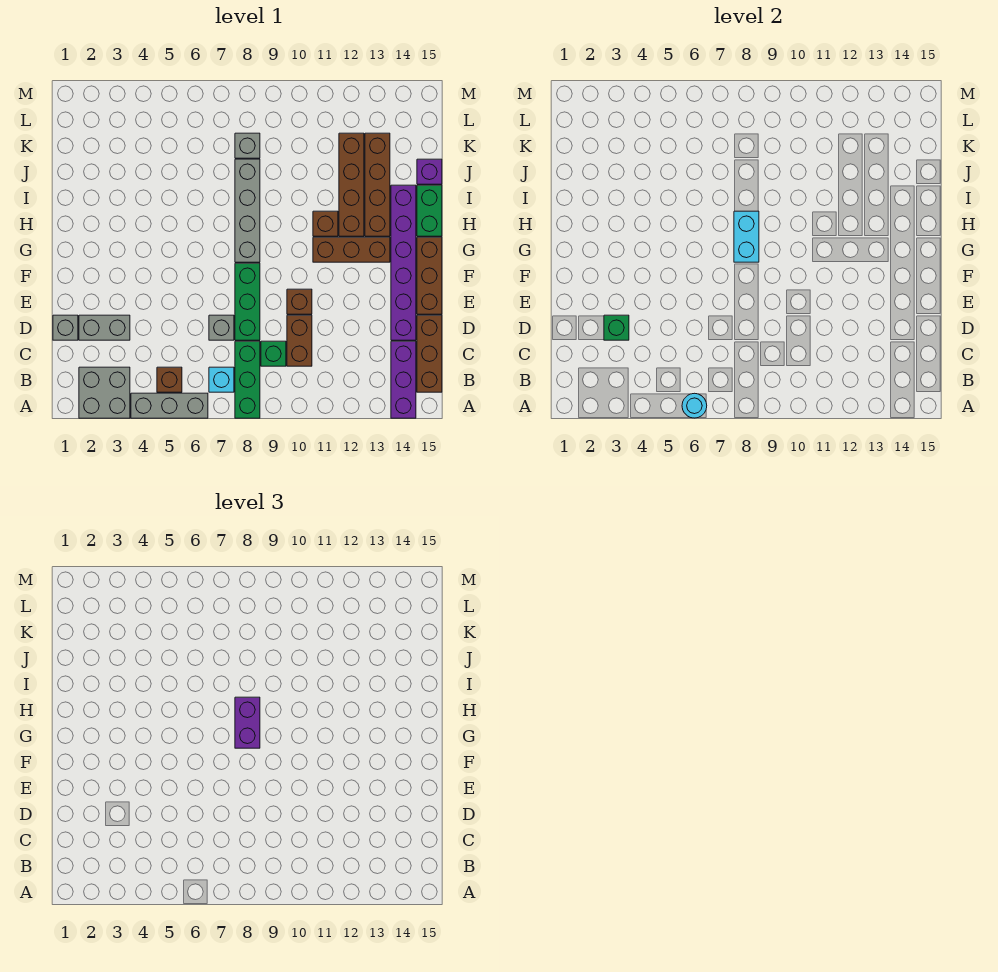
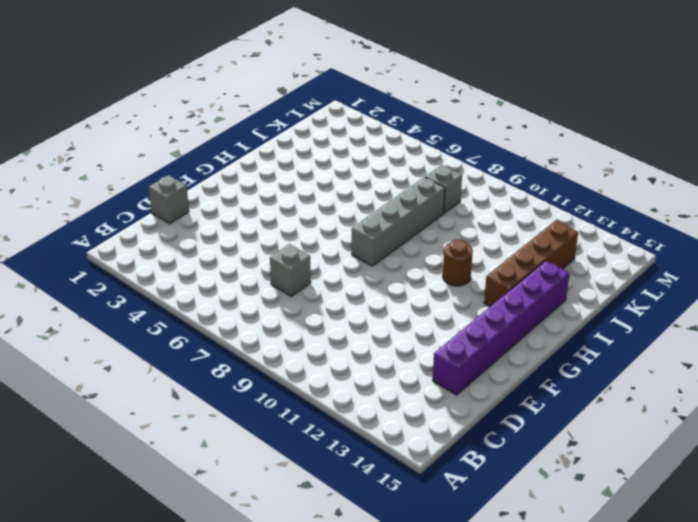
brown 1x1 round brick [443,240,473,286] -> brown 1x1 brick [313,211,338,236]
none -> grey 2x2 brick [79,367,130,418]
none -> grey 1x3 brick [131,393,208,418]
none -> green 1x3 brick [235,341,260,418]

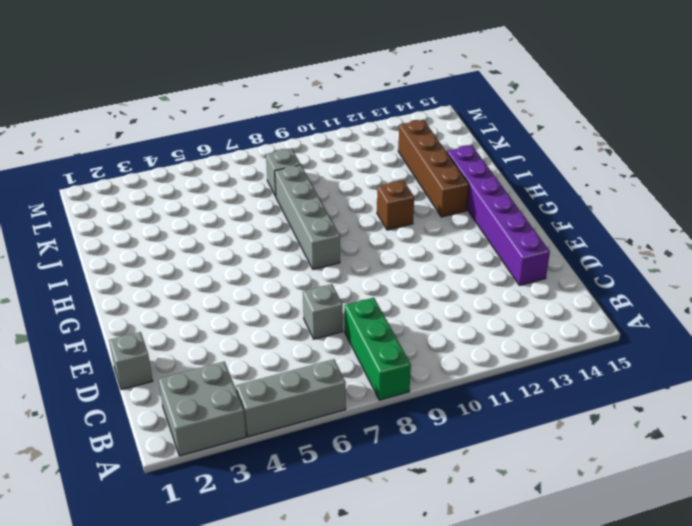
none -> purple 1x3 brick [391,341,416,418]
none -> brown 1x1 brick [157,367,182,392]
none -> cyan 1x1 brick [209,367,234,392]

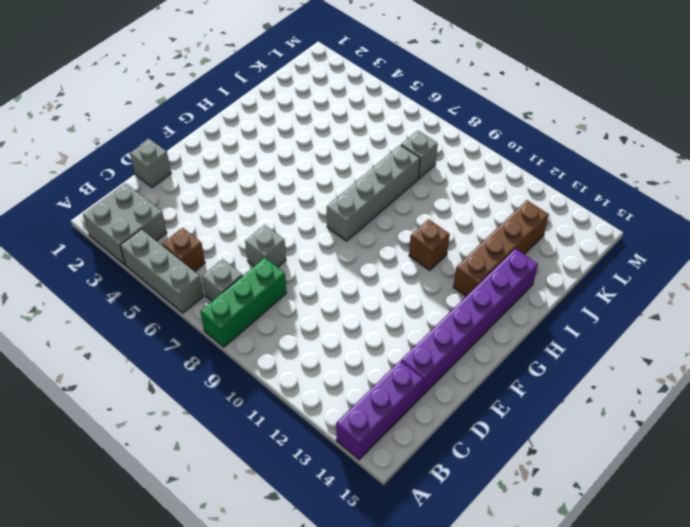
grey 1x1 brick [202,259,243,301] -> cyan 1x1 brick [209,367,234,392]
none -> brown 1x3 brick [417,315,442,392]
none -> green 1x1 brick [261,341,286,366]
none -> brown 1x2 brick [287,315,312,366]

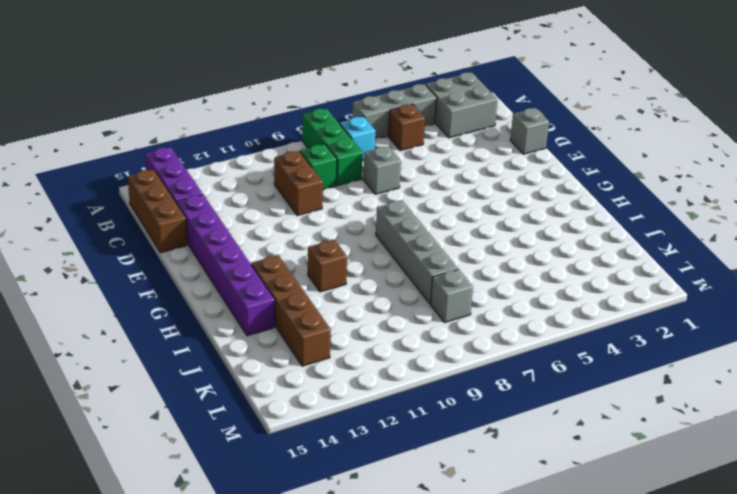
none -> grey 1x2 brick [79,315,130,340]
none -> green 1x3 brick [235,263,260,340]
none -> brown 1x1 brick [287,289,312,314]

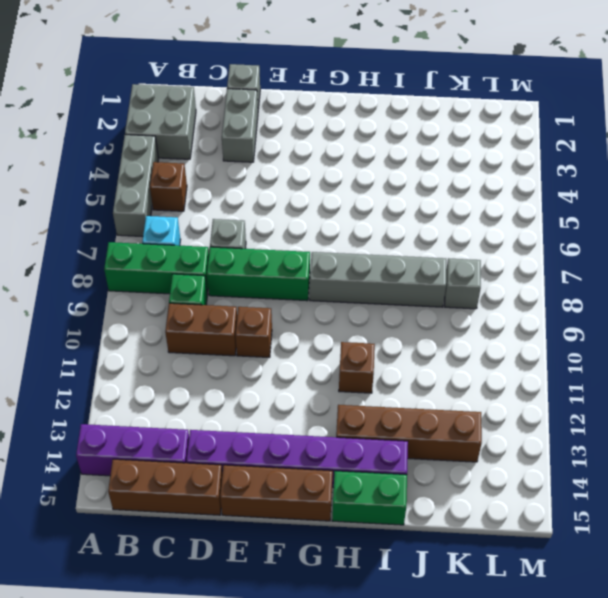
none -> brown 1x3 brick [313,237,390,262]
none -> brown 1x4 brick [339,133,364,236]
none -> purple 1x1 brick [417,159,442,184]

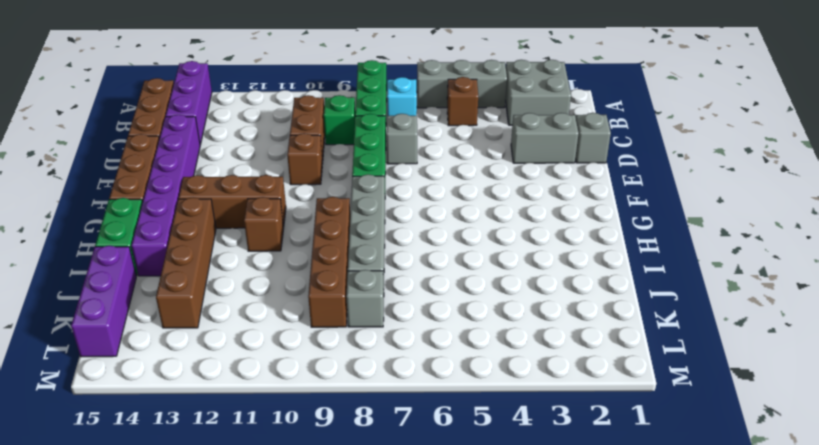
brown 1x4 brick [308,197,350,327] -> brown 1x4 brick moved to [339,133,364,236]
purple 1x3 brick [71,246,136,357] -> purple 1x1 brick [417,159,442,184]
none -> cyan 1x1 round brick [682,393,707,418]
none -> green 1x1 brick [604,315,629,340]
none -> cyan 1x2 brick [734,211,759,262]

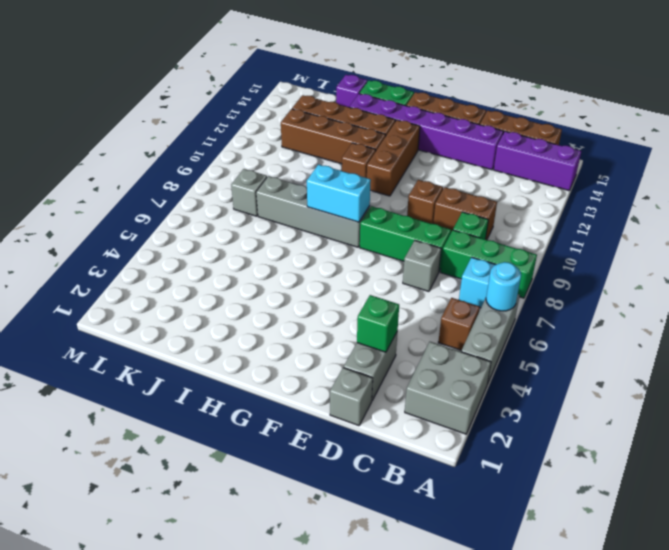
none -> purple 1x2 brick [235,697,260,748]

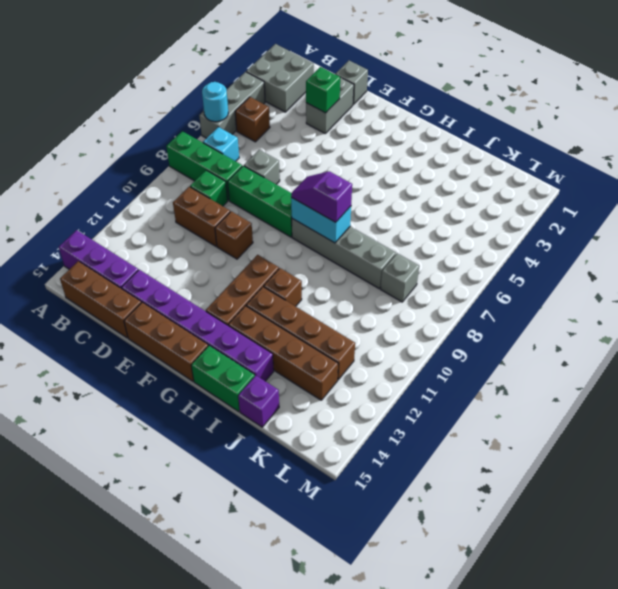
purple 1x2 slope [291,171,352,222] -> purple 1x2 brick [235,697,260,748]

